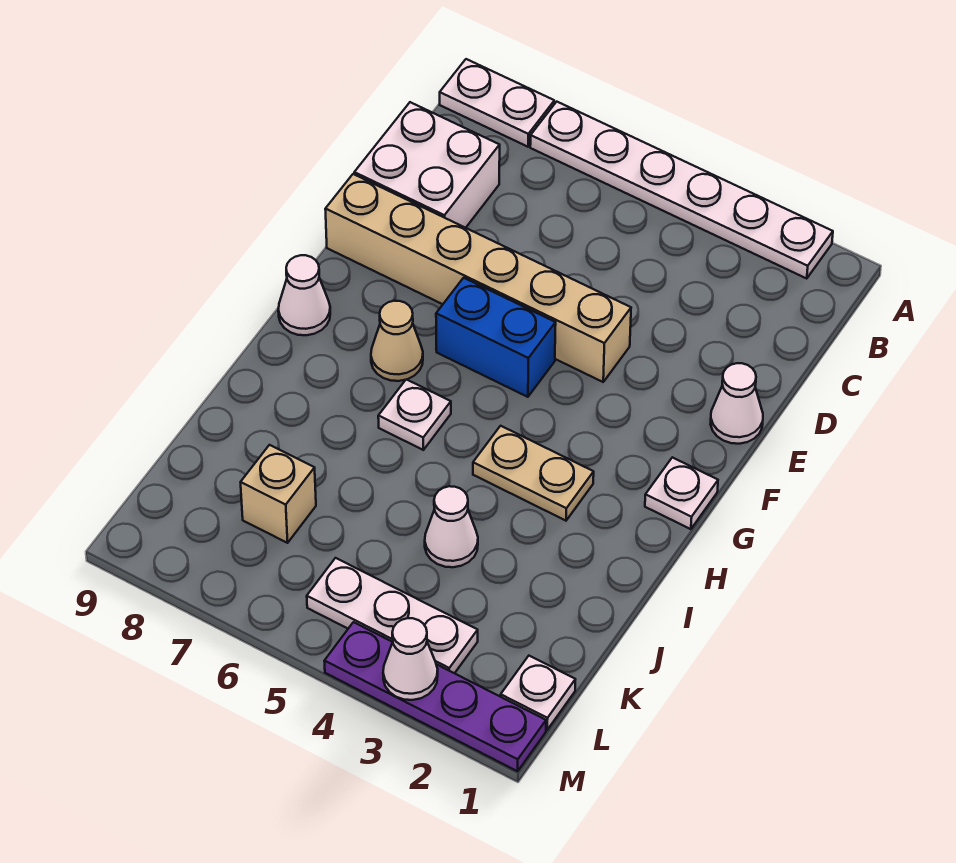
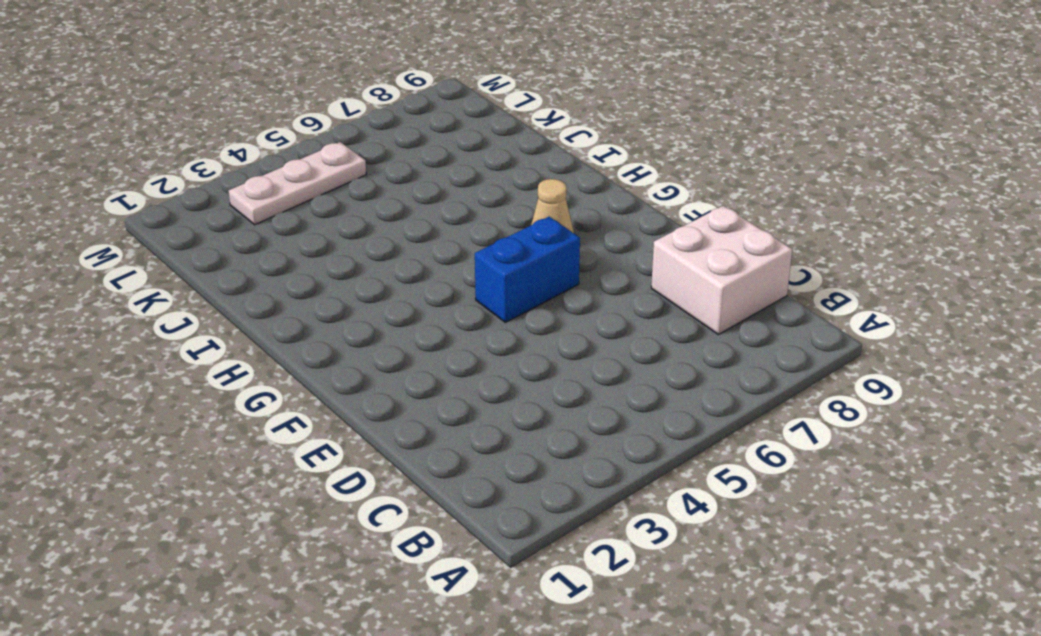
none -> white 1x6 plate [530,102,833,278]
none -> white 1x2 plate [440,59,554,147]
none -> white 1x1 cone [711,363,763,444]

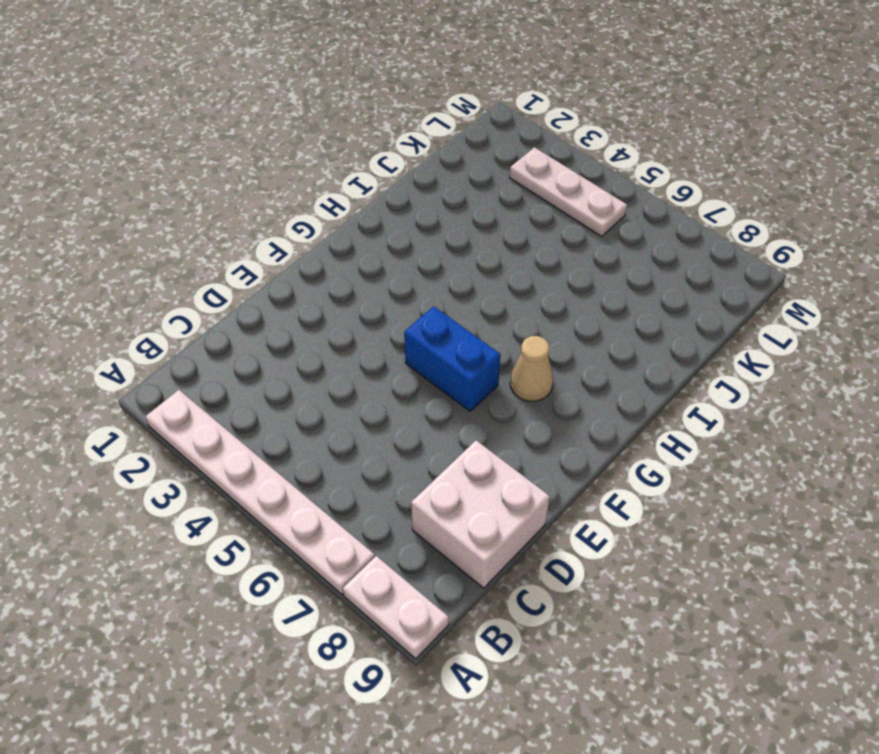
none -> white 1x1 cone [711,363,763,444]
none -> tan 1x6 brick [325,174,631,382]
none -> white 1x1 plate [645,457,718,529]

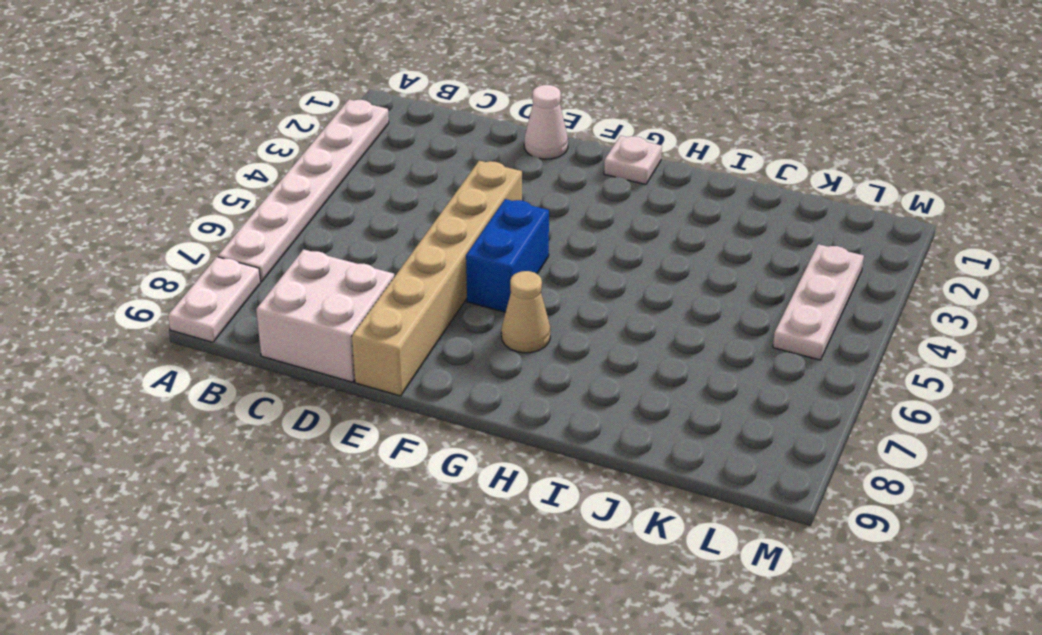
none -> white 1x1 cone [278,255,330,335]
none -> tan 1x2 plate [473,426,594,521]
none -> white 1x1 plate [378,379,451,450]

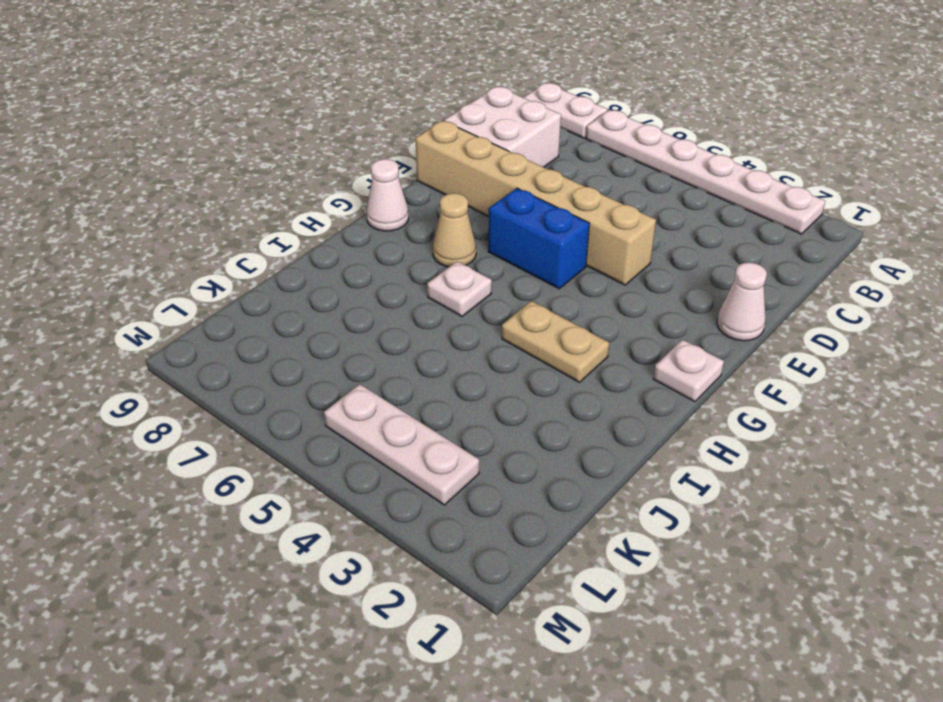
none -> white 1x1 cone [425,486,478,567]
none -> tan 1x1 brick [241,445,316,543]
none -> white 1x1 plate [501,656,575,730]

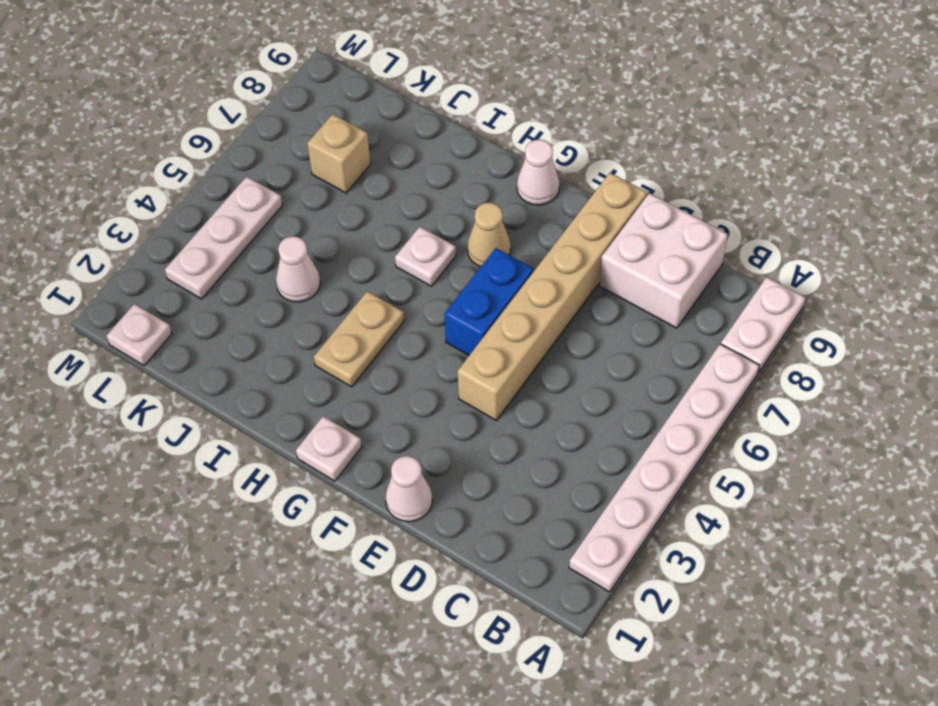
none -> purple 1x4 plate [325,622,546,771]
none -> white 1x1 cone [383,618,438,700]

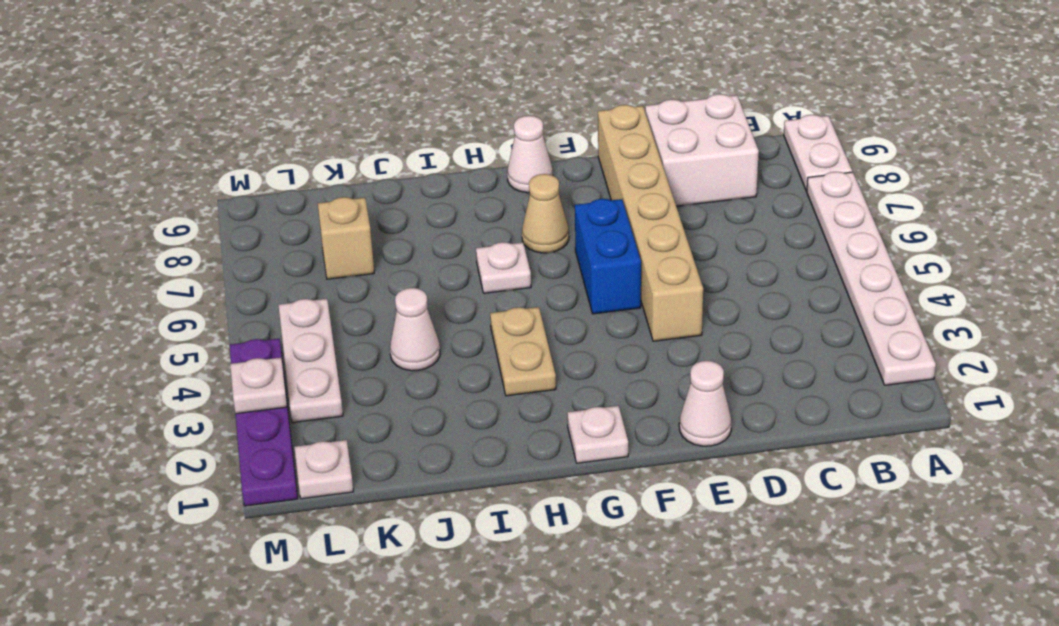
white 1x1 plate [230,358,287,414] -> white 1x1 cone [383,618,438,700]

